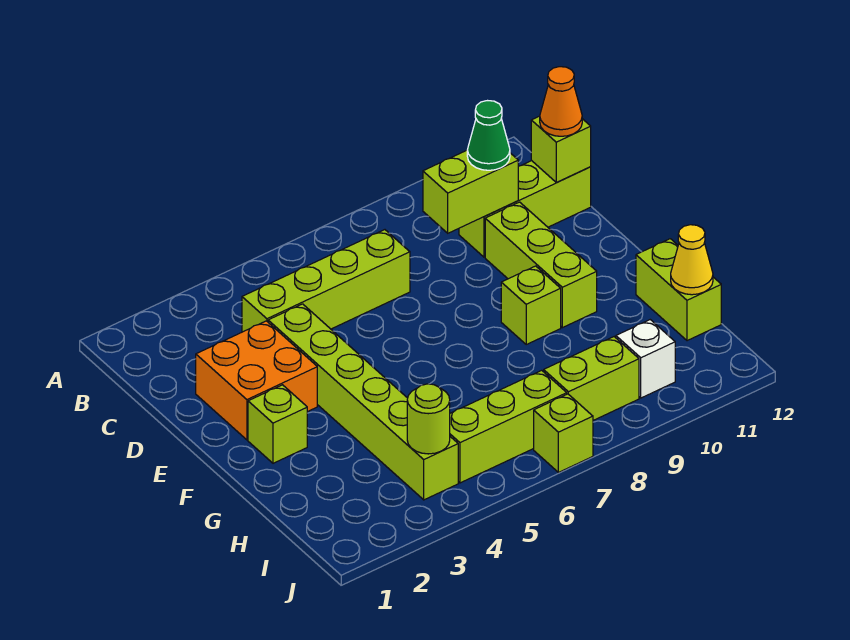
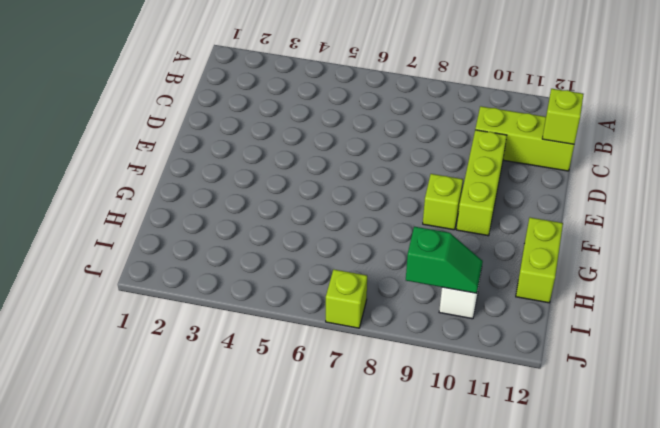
green 1x2 slope [406,227,483,293] -> none
none -> lime 1x4 brick [242,230,410,332]
none -> orange 2x2 brick [196,321,317,440]
none -> lime 1x6 brick [268,304,458,500]

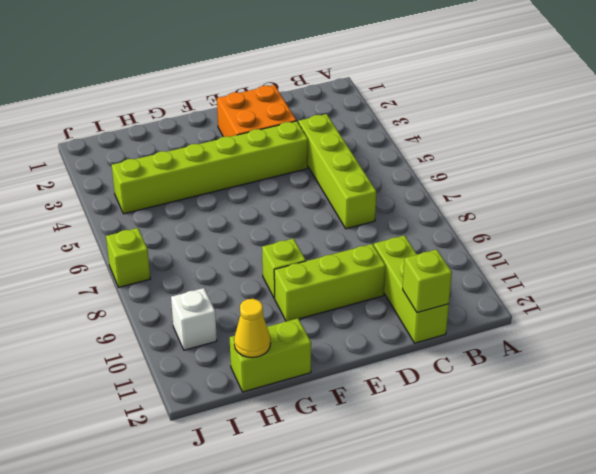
none -> lime 1x1 brick [248,385,307,463]
none -> lime 1x3 brick [450,370,567,483]
none -> lime 1x2 brick [544,337,639,420]

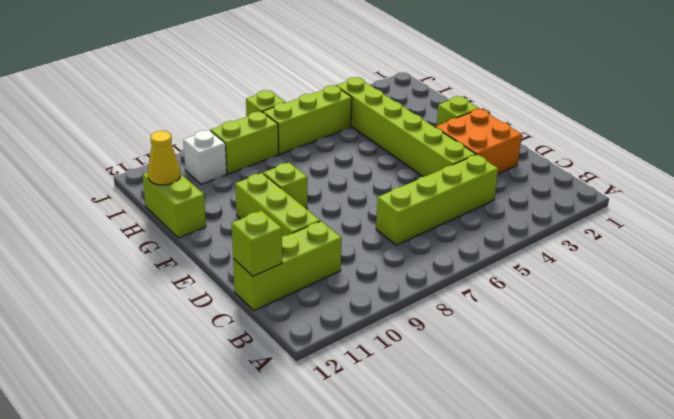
none -> lime 1x2 brick [423,150,518,233]
none -> lime 1x1 round brick [407,384,450,454]
none -> green 1x1 cone [467,101,510,170]

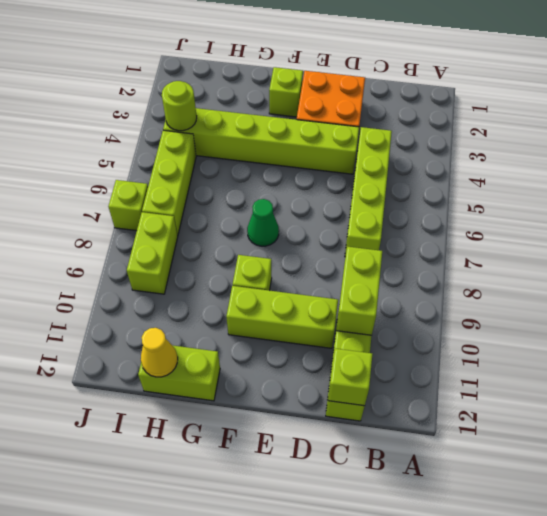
green 1x1 cone [247,199,279,246] -> green 1x1 cone moved to [467,101,510,170]
none -> white 1x1 brick [616,320,675,398]
none -> orange 1x1 cone [540,67,582,136]

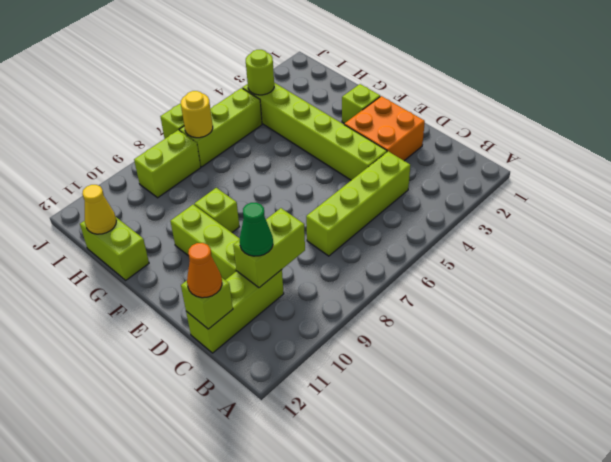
yellow 1x1 round brick [181,91,213,138] -> none
none -> white 1x1 brick [616,320,675,398]

